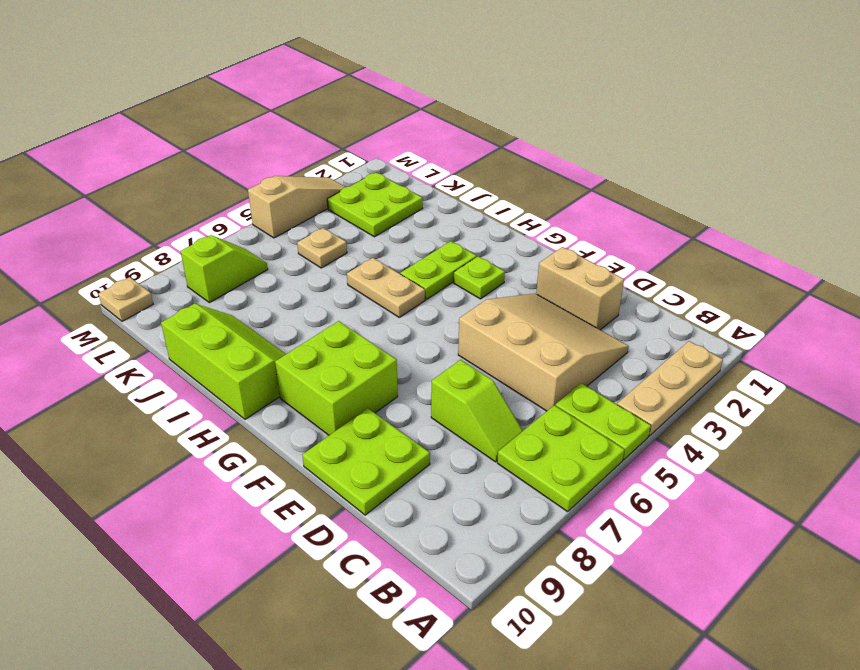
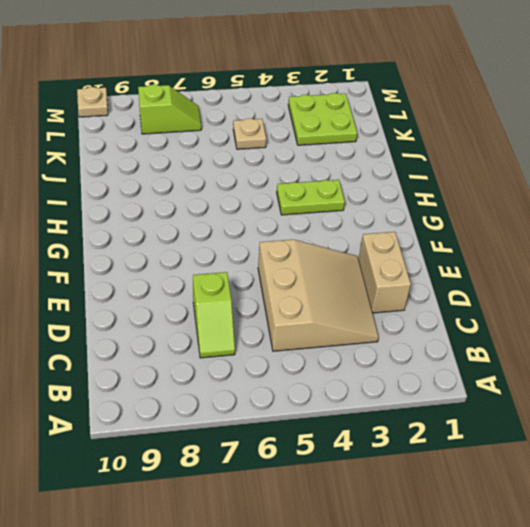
none -> tan 1x3 plate [617,341,723,436]
none -> lime 1x2 plate [555,383,651,460]
none -> lime 2x2 plate [497,405,625,512]

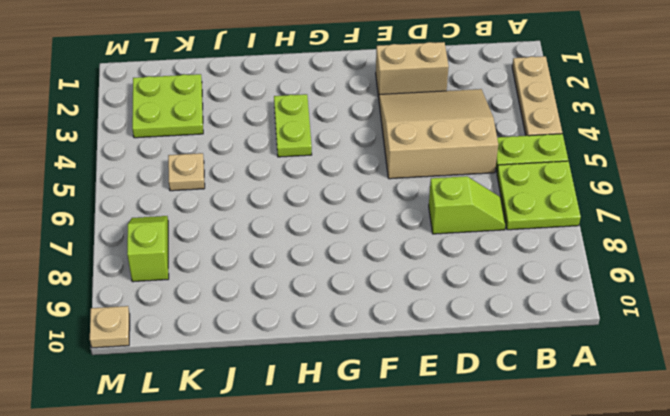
none -> lime 2x2 plate [302,408,430,515]
none -> lime 2x2 brick [275,321,398,435]
none -> lime 1x1 plate [454,257,505,299]

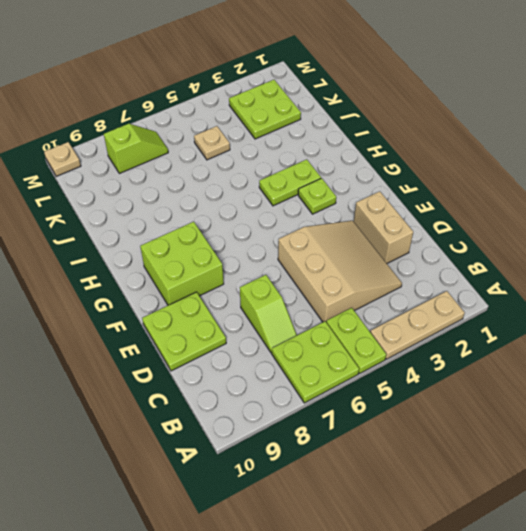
none -> tan 1x2 plate [347,258,425,317]
none -> lime 2x3 slope [161,304,286,419]
none -> tan 1x3 slope [248,176,345,238]

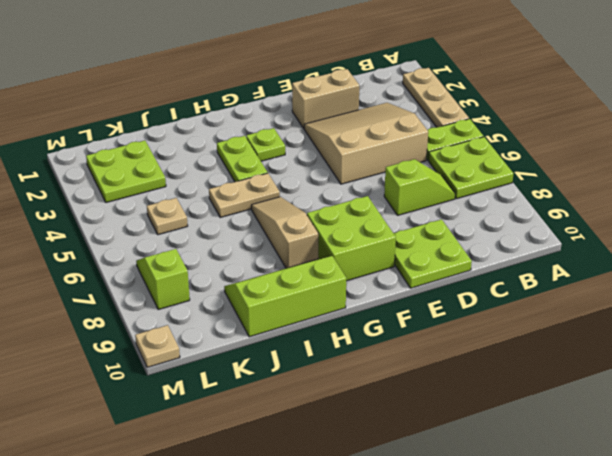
tan 1x3 slope [251,197,318,268] -> tan 1x3 slope moved to [248,176,345,238]

